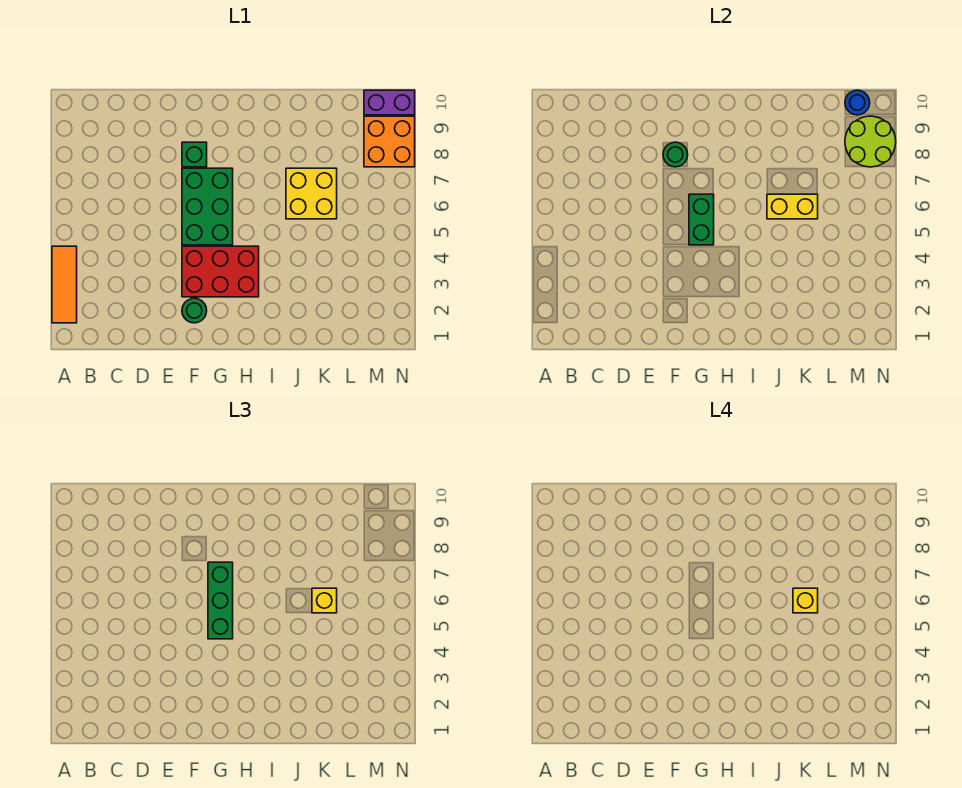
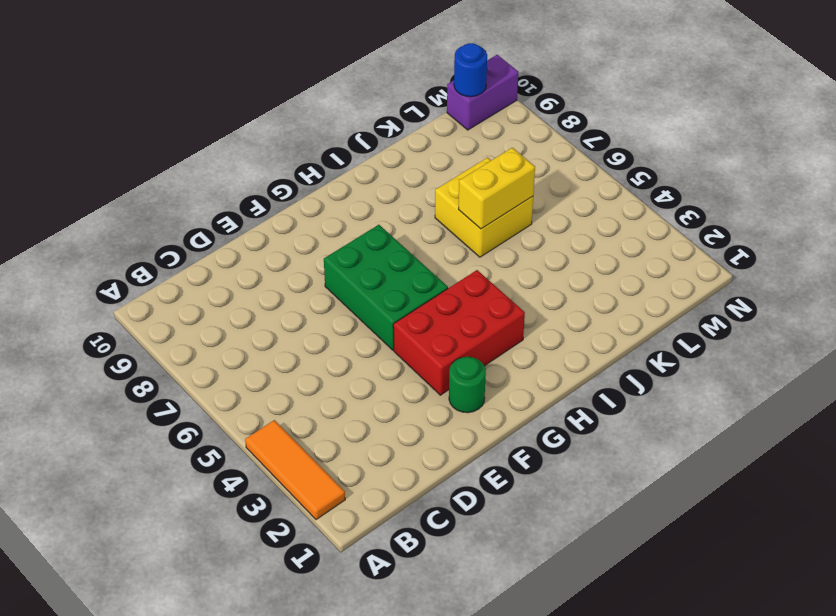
none -> green 1x1 brick [182,142,207,167]
none -> orange 2x2 brick [364,116,415,167]
none -> green 1x1 round brick [663,142,688,167]

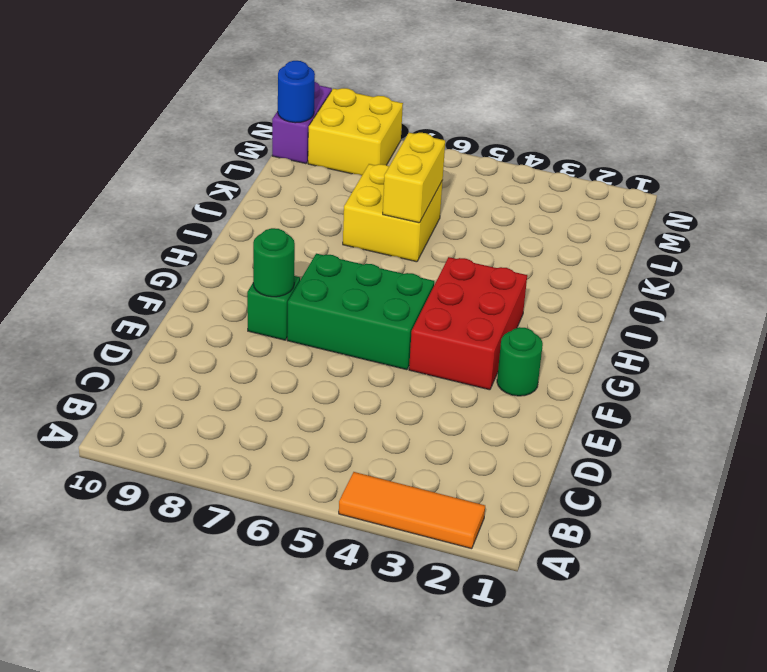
yellow 2x2 brick [308,88,403,175] -> orange 2x2 brick [364,116,415,167]
none -> green 1x2 brick [689,194,714,245]
none -> lime 2x2 round brick [845,116,896,167]
none -> green 1x3 brick [208,562,233,639]

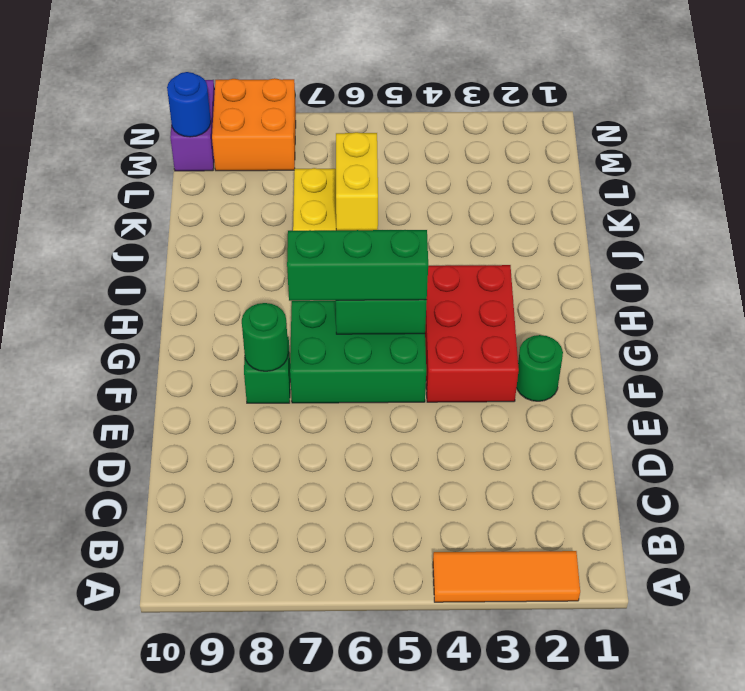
none -> lime 2x2 round brick [845,116,896,167]
none -> yellow 1x1 brick [312,588,337,613]
none -> yellow 1x1 brick [793,588,818,613]

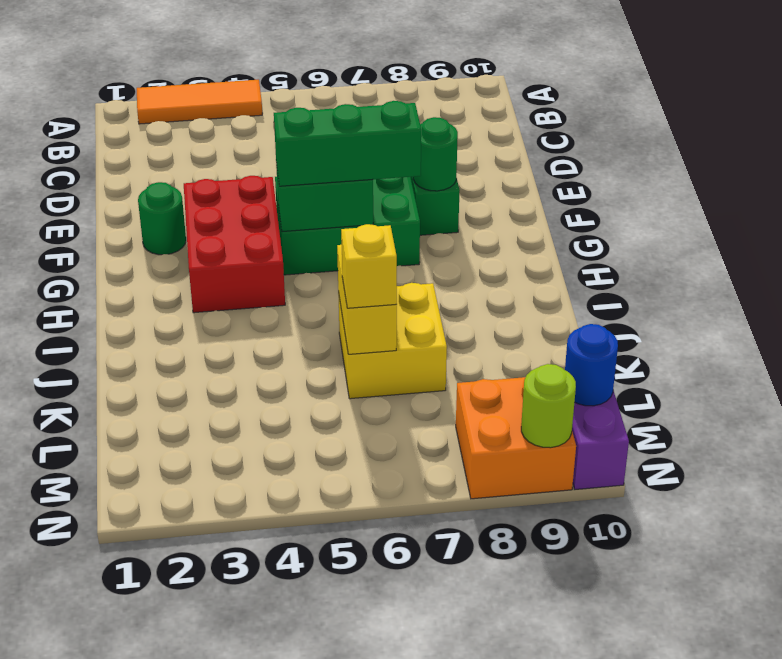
lime 1x1 round brick [521,364,576,448] -> lime 2x2 round brick [845,116,896,167]
none -> yellow 1x1 brick [793,588,818,613]

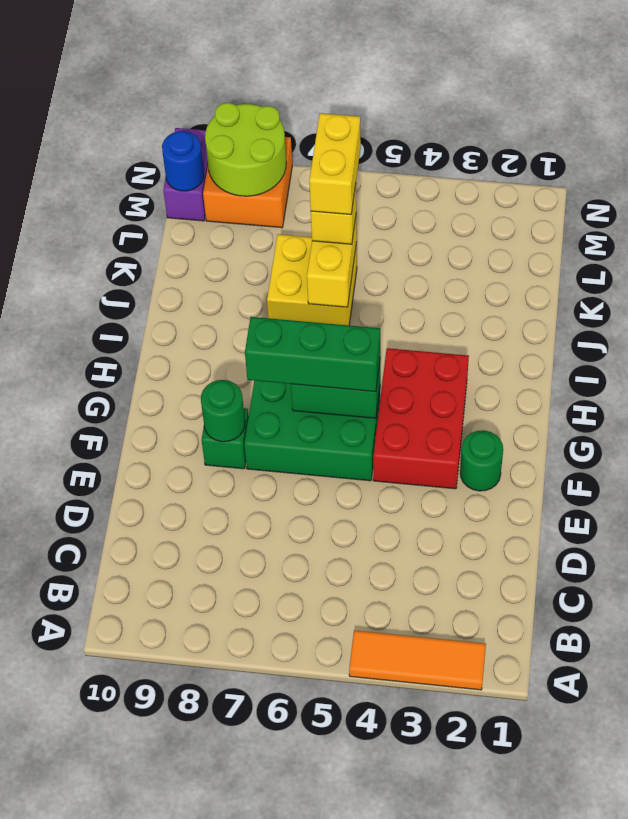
yellow 1x2 brick [309,113,361,215] -> yellow 1x1 brick [793,588,818,613]

